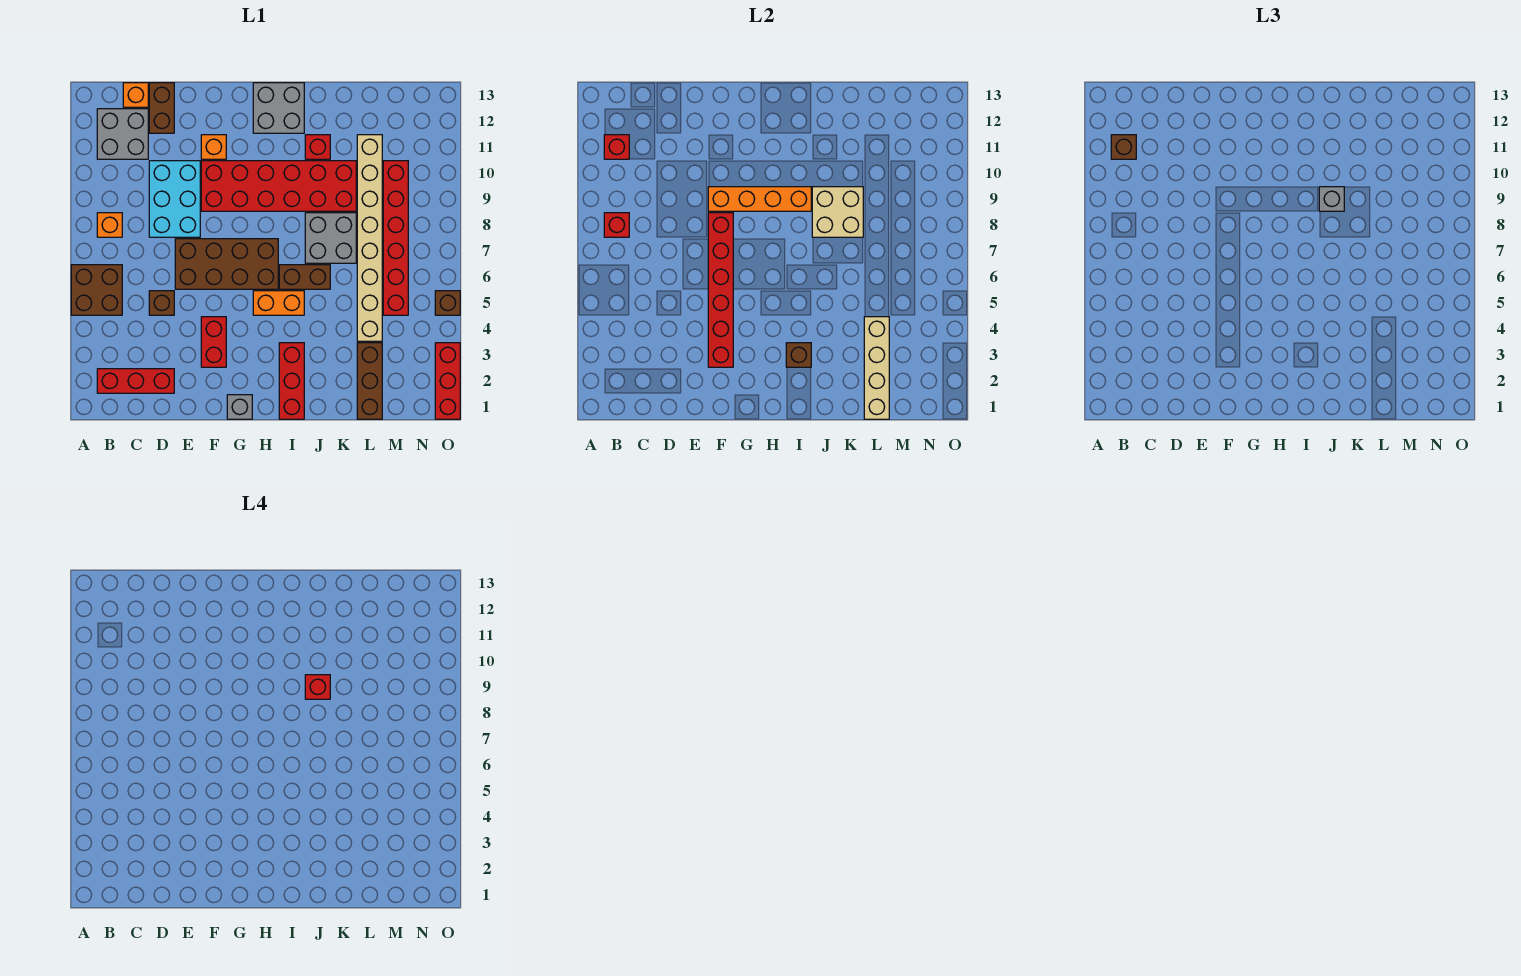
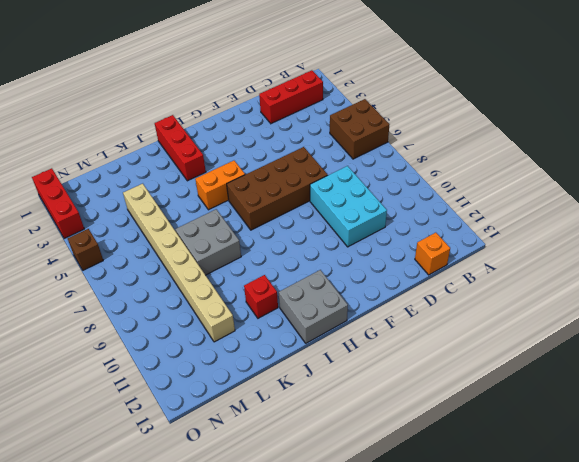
none -> orange 1x1 brick [97,213,122,237]
none -> grey 2x2 brick [97,109,148,159]
none -> brown 1x1 brick [149,291,174,315]
none -> brown 1x2 brick [149,83,174,133]

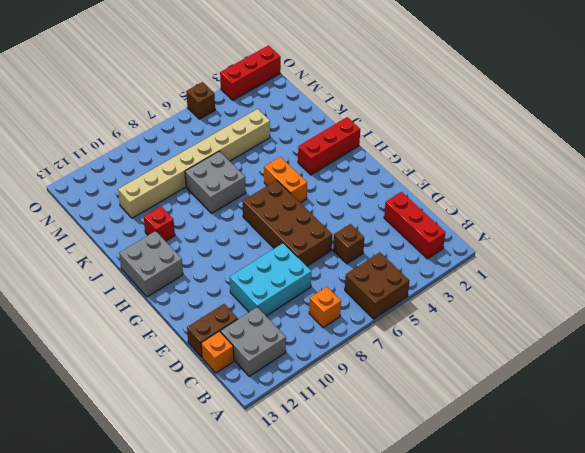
none -> red 1x2 brick [201,317,226,367]
none -> red 2x6 brick [201,161,356,211]
none -> orange 1x1 brick [201,135,226,159]
none -> grey 1x1 brick [227,395,252,419]

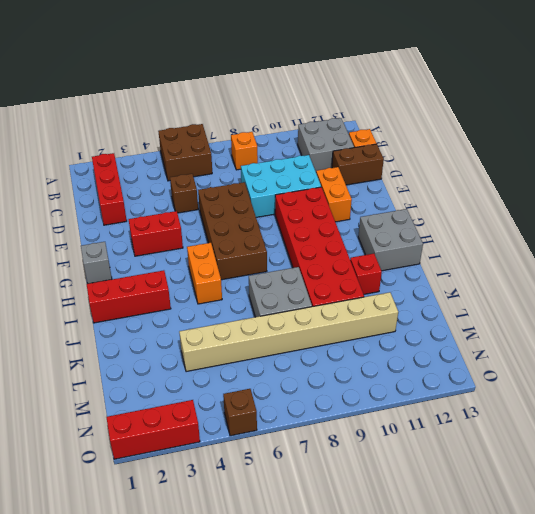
orange 1x2 brick [316,167,352,222] -> orange 1x1 brick [201,135,226,159]
none -> brown 1x2 brick [279,265,330,289]
none -> brown 1x3 brick [357,343,382,419]
none -> red 1x6 brick [383,161,408,315]
none -> red 1x1 brick [604,213,629,237]

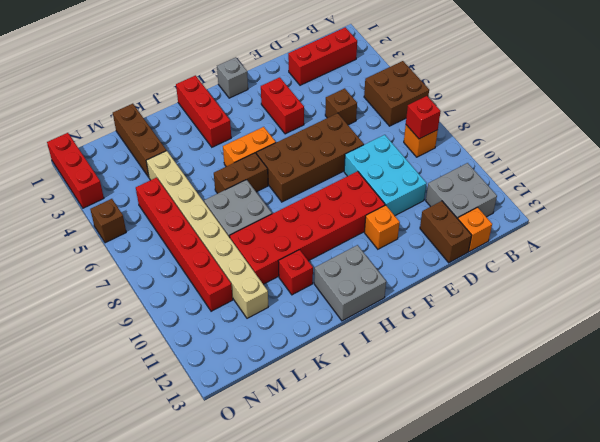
none -> red 1x1 brick [604,135,629,159]
none -> red 1x6 brick [708,213,733,367]
none -> orange 1x4 brick [708,187,811,211]
none -> brown 1x1 brick [786,343,811,367]

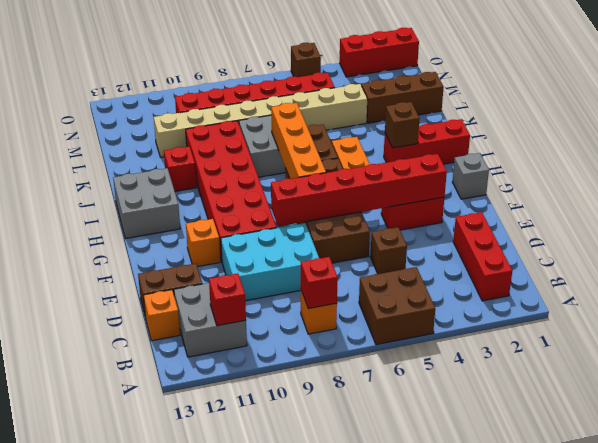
orange 1x4 brick [271,103,326,179] -> orange 1x4 brick moved to [708,187,811,211]
none -> tan 2x2 brick [812,187,863,237]
none -> tan 1x4 brick [864,317,889,419]
none -> brown 1x1 brick [1111,135,1136,159]
none -> grey 1x1 brick [1319,187,1344,211]

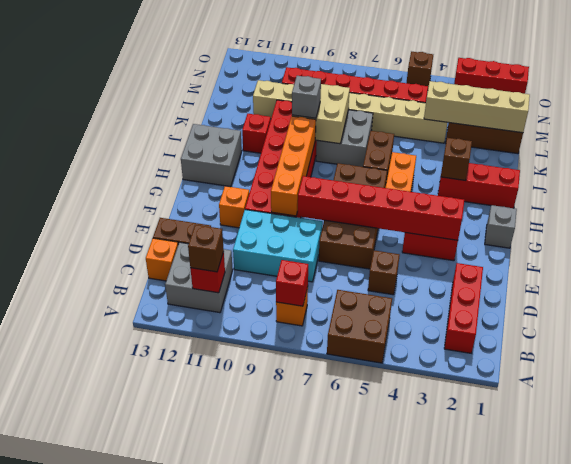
none -> red 1x1 brick [305,675,330,699]

